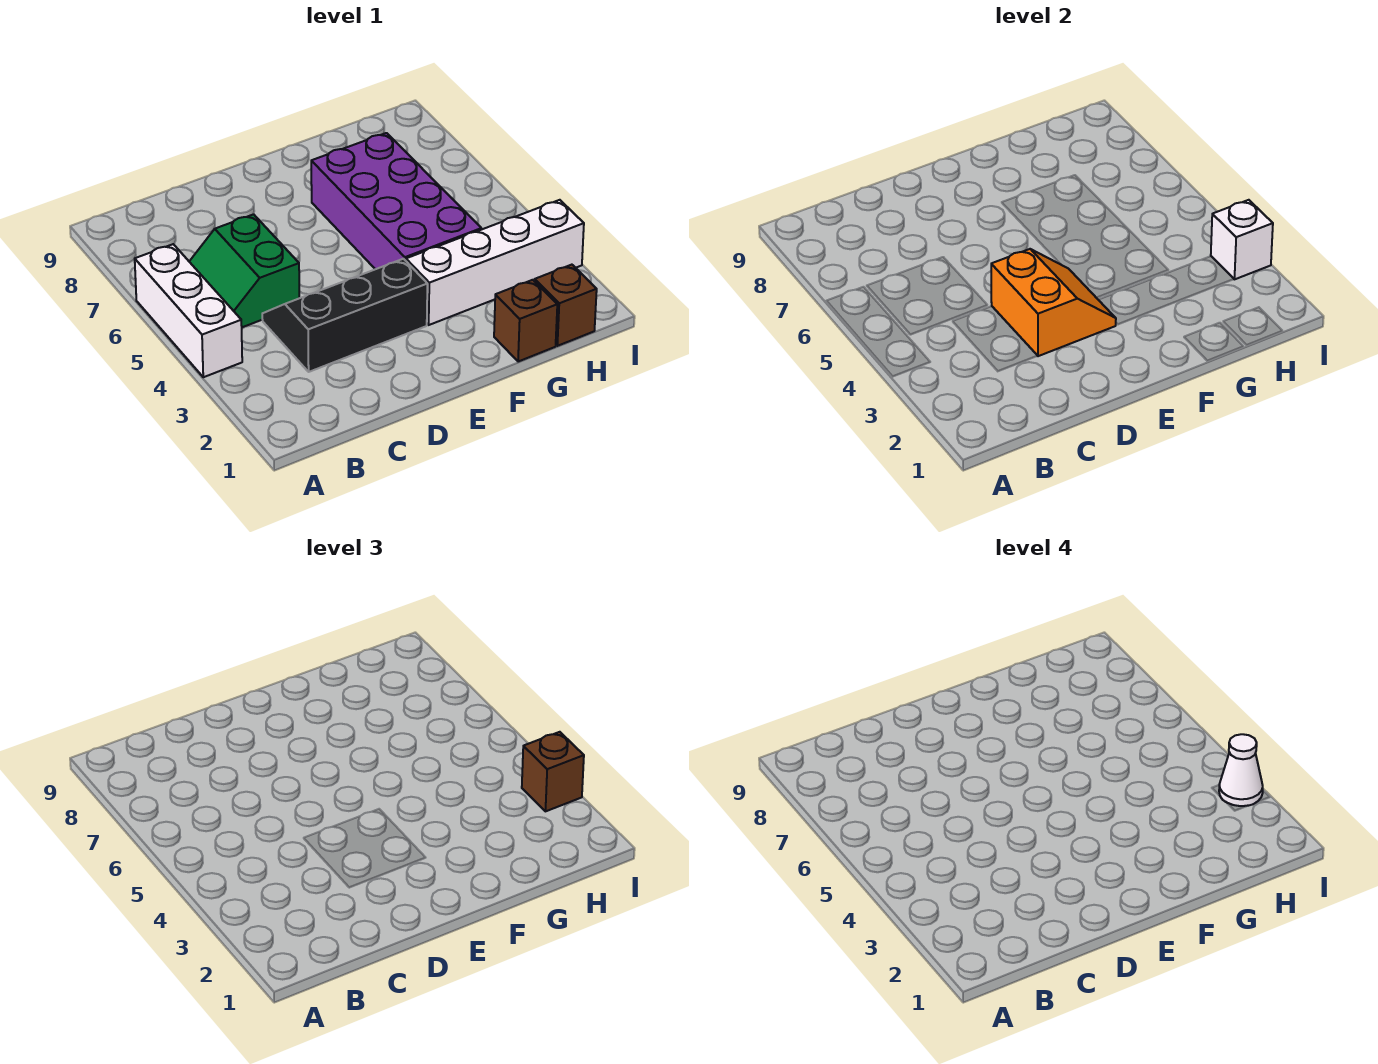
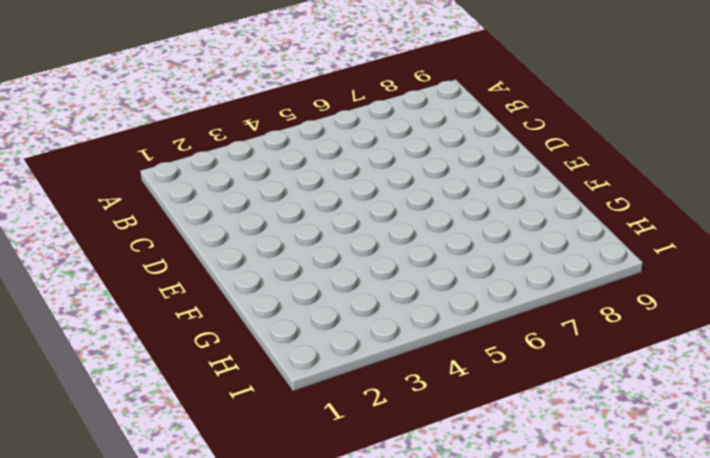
none -> white 1x3 brick [135,244,242,377]
none -> green 2x2 slope [189,214,299,327]

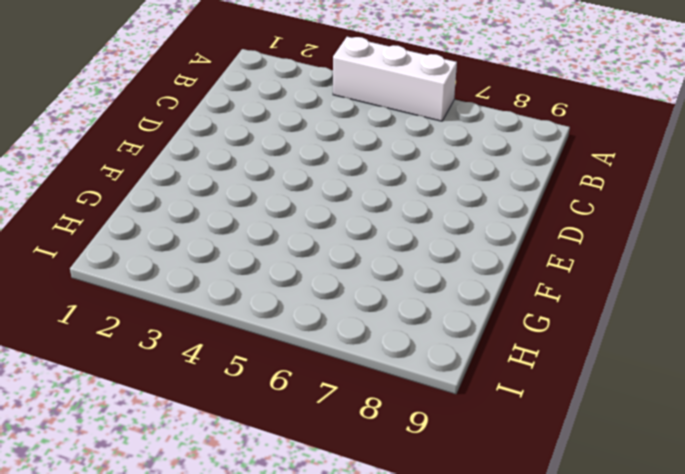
none -> green 2x2 slope [189,214,299,327]
none -> black 2x3 slope [262,259,427,372]

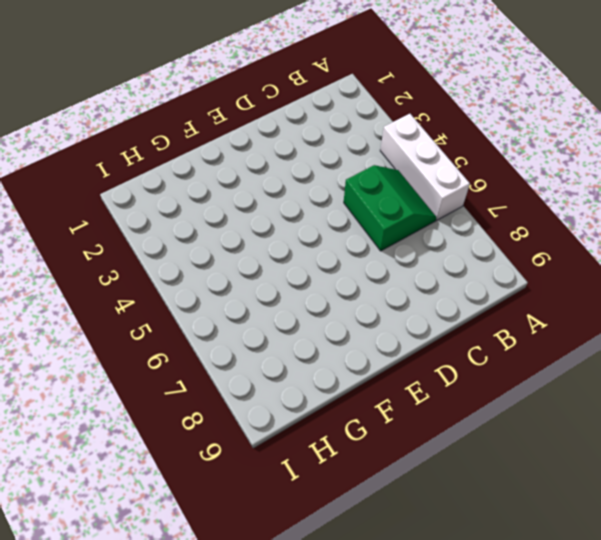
none -> black 2x3 slope [262,259,427,372]
none -> white 1x4 brick [406,200,584,325]

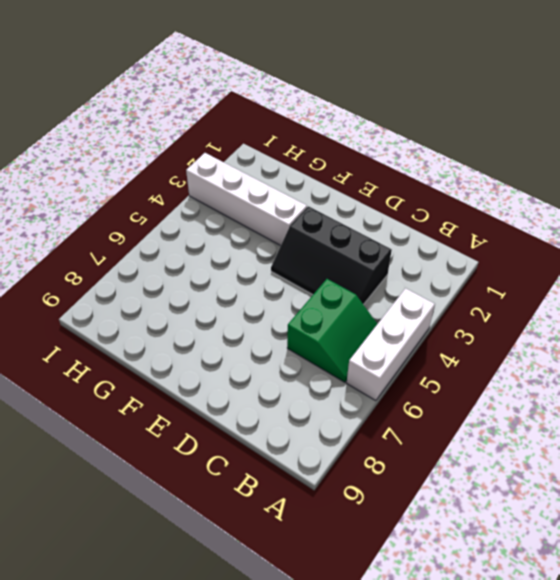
none -> purple 2x4 brick [311,133,481,269]
none -> brown 1x1 brick [494,280,557,362]

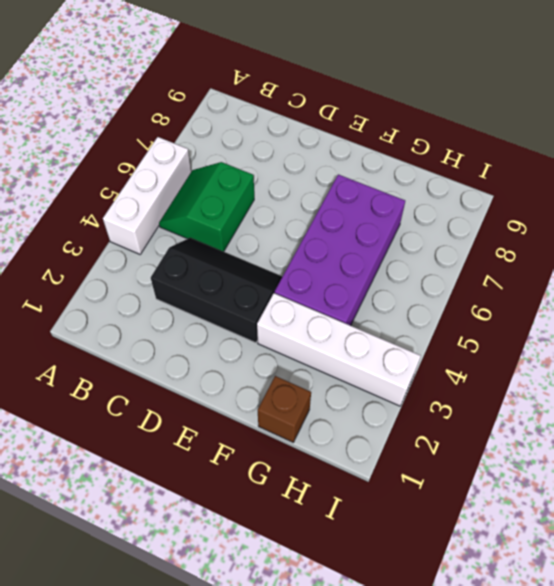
none -> brown 1x1 brick [535,265,597,346]
none -> orange 2x2 slope [991,249,1116,356]

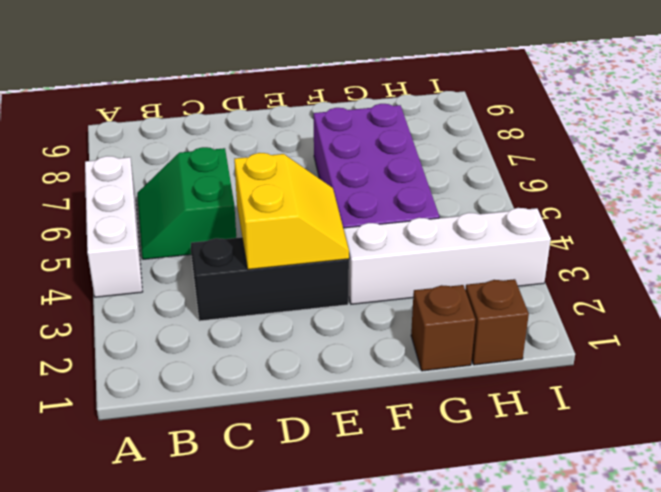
yellow 2x2 slope [234,153,349,270] -> orange 2x2 slope [991,249,1116,356]
none -> white 1x1 brick [1211,200,1273,279]
none -> brown 1x1 brick [522,732,584,811]

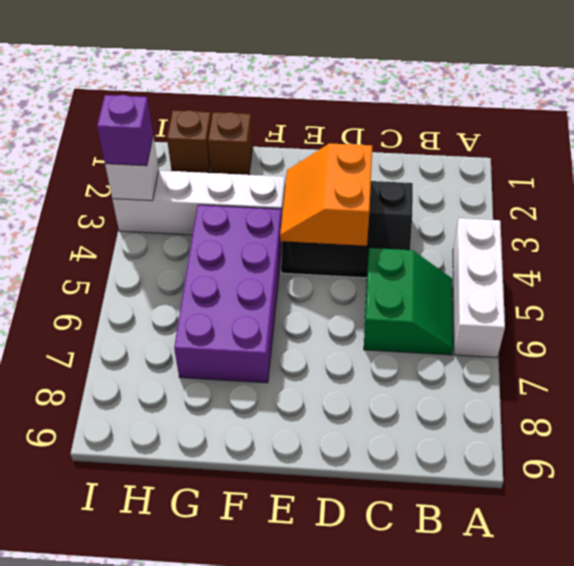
purple 1x1 brick [97,95,153,166] -> brown 1x1 brick [522,732,584,811]
none -> white 1x1 cone [1219,734,1263,806]

